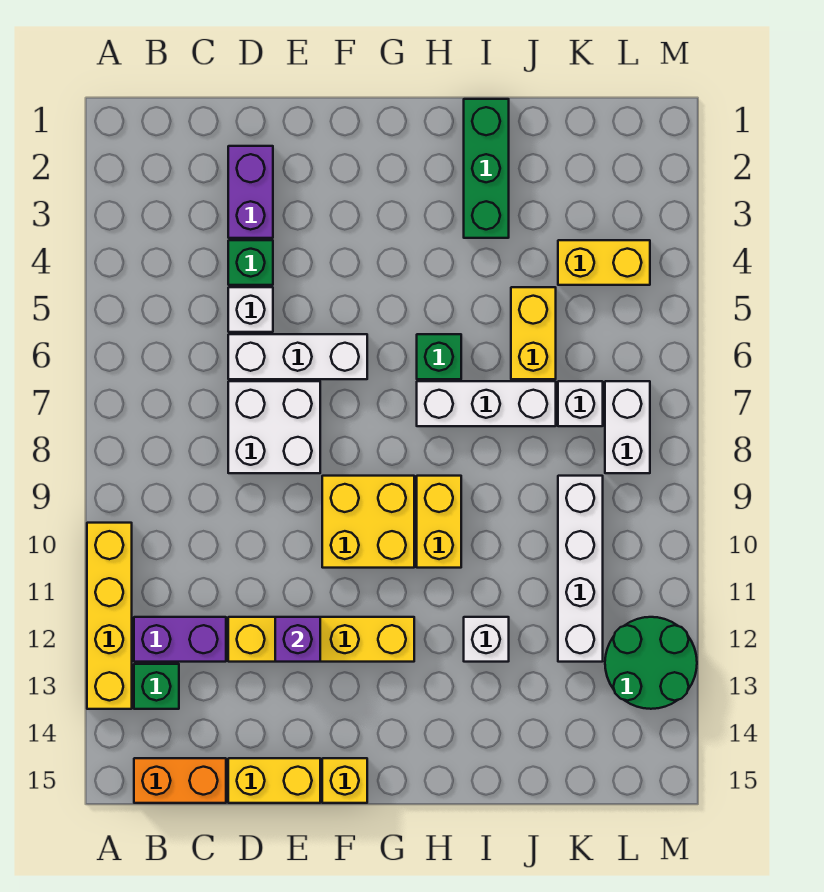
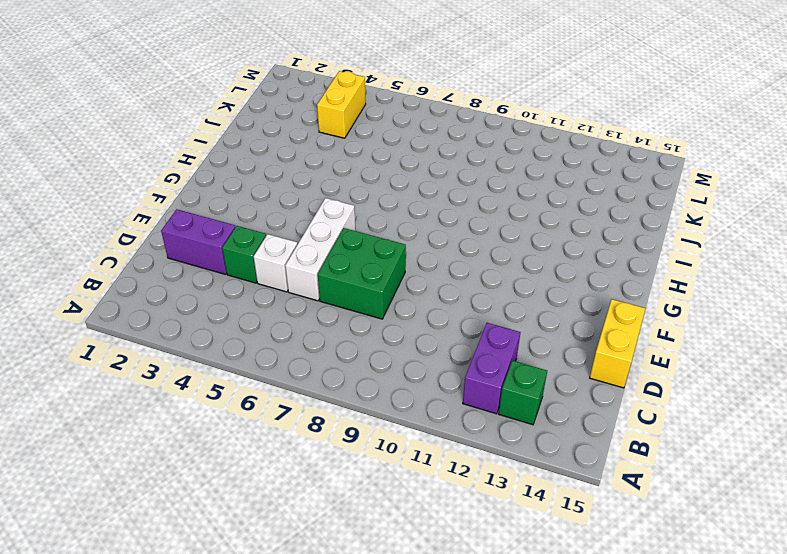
green 2x2 brick [318,228,406,319] -> white 2x2 brick [228,381,320,473]
none -> yellow 1x4 brick [87,523,132,709]
none -> orange 1x2 brick [134,758,226,803]
none -> yellow 1x4 brick [228,617,414,662]

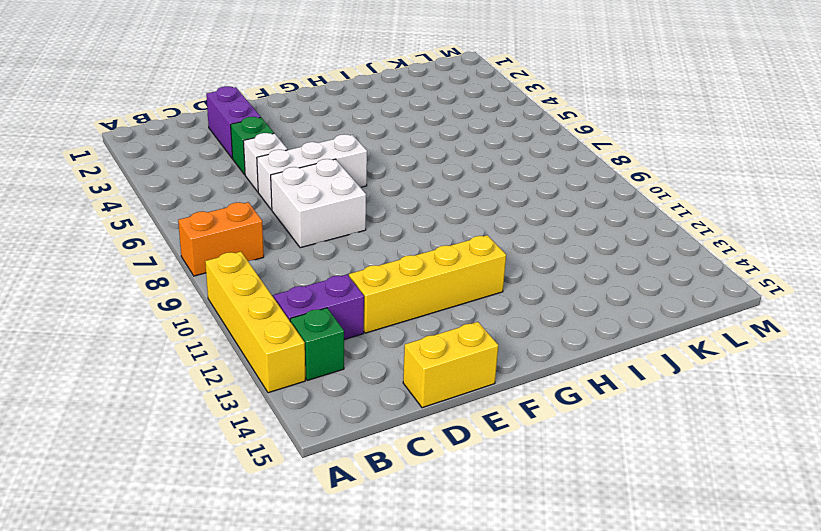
orange 1x2 brick [178,202,264,276] -> orange 1x2 brick moved to [134,758,226,803]
none -> yellow 2x2 brick [322,476,414,568]
none -> yellow 1x1 brick [322,758,367,803]
none -> green 1x1 brick [417,334,461,379]

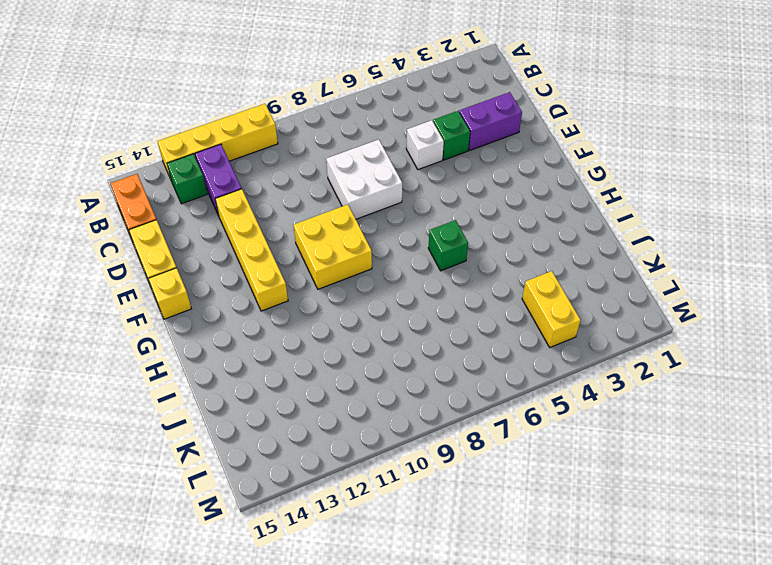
none -> white 1x3 brick [228,334,367,379]
none -> white 1x3 brick [417,381,556,426]
none -> yellow 1x2 brick [417,476,461,568]

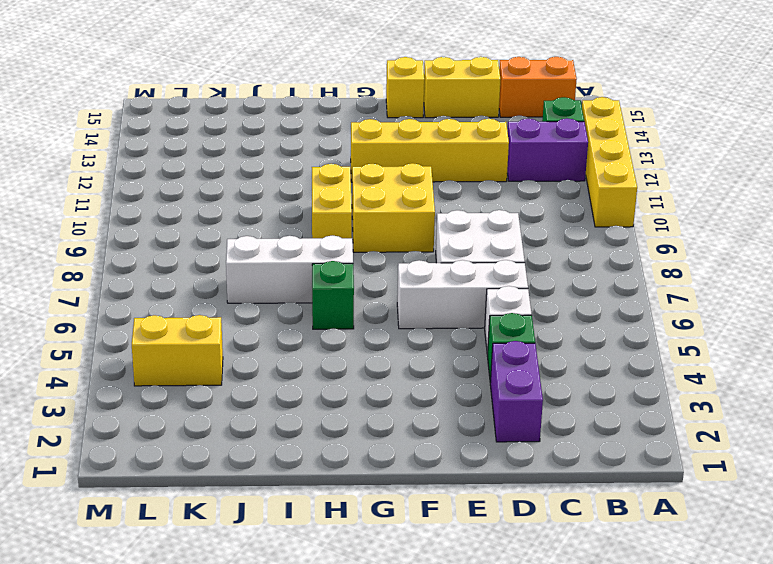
none -> green 1x3 brick [464,99,509,238]
none -> white 1x1 brick [464,617,509,662]
none -> yellow 1x2 brick [511,287,556,379]

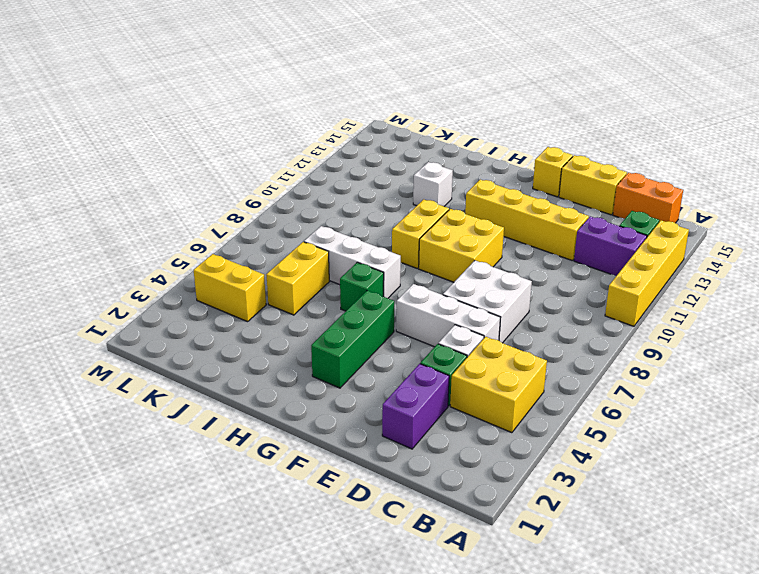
yellow 2x2 brick [450,337,547,433] -> none
green 1x3 brick [311,290,394,388] -> green 1x3 brick moved to [464,99,509,238]
none -> white 1x1 brick [558,381,603,426]
none -> white 1x4 brick [558,476,603,662]
none -> white 1x2 brick [605,381,650,473]

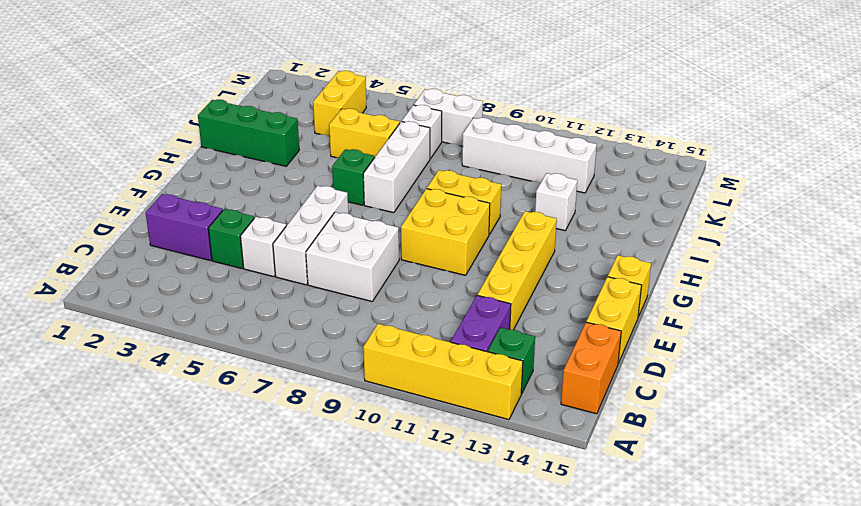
none -> green 2x2 round brick [605,617,697,709]
none -> purple 1x1 brick [275,617,320,662]

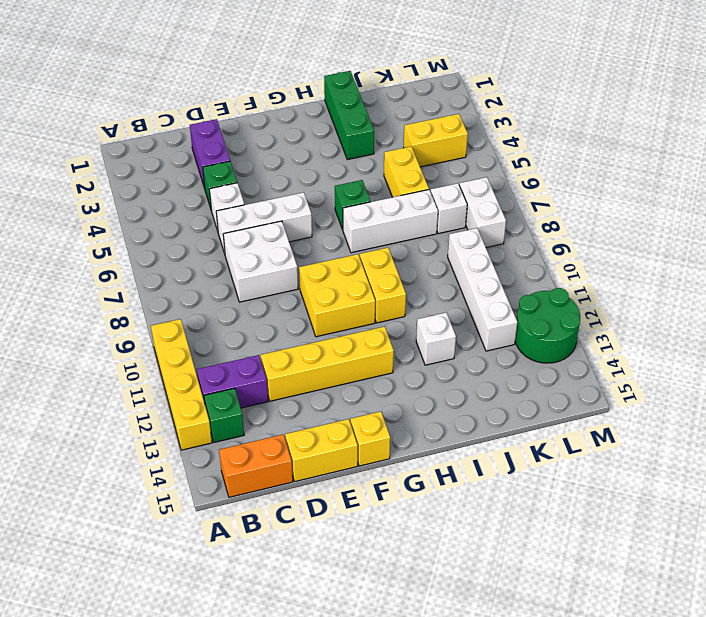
none -> purple 1x1 brick [275,617,320,662]

